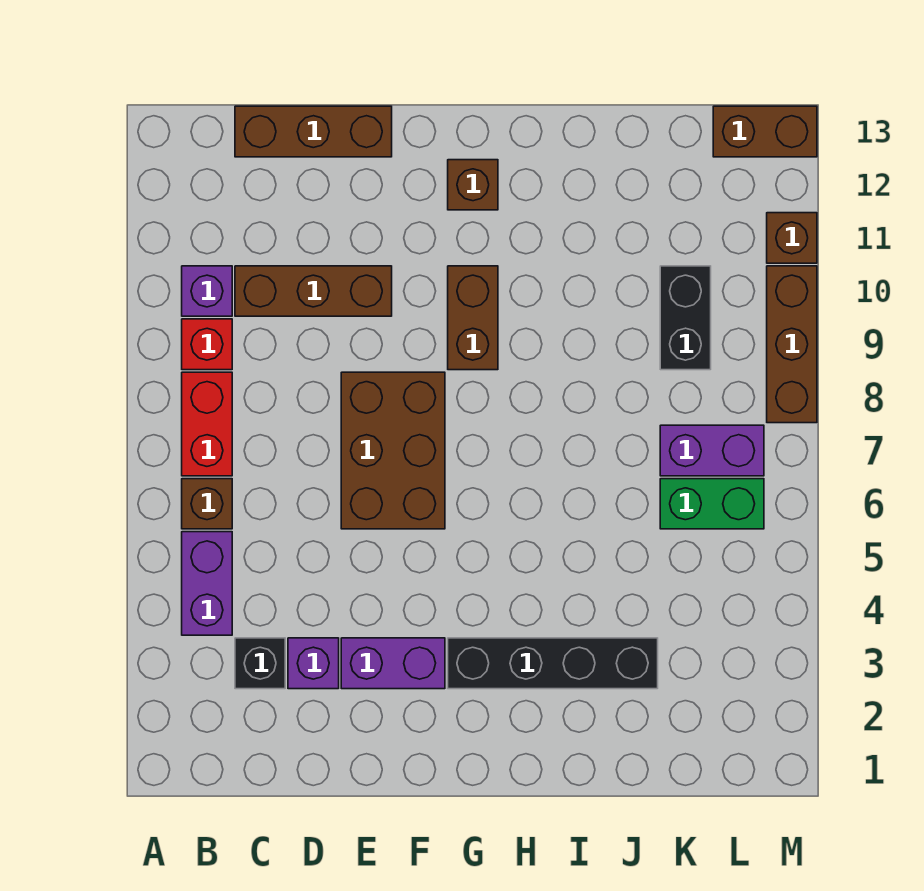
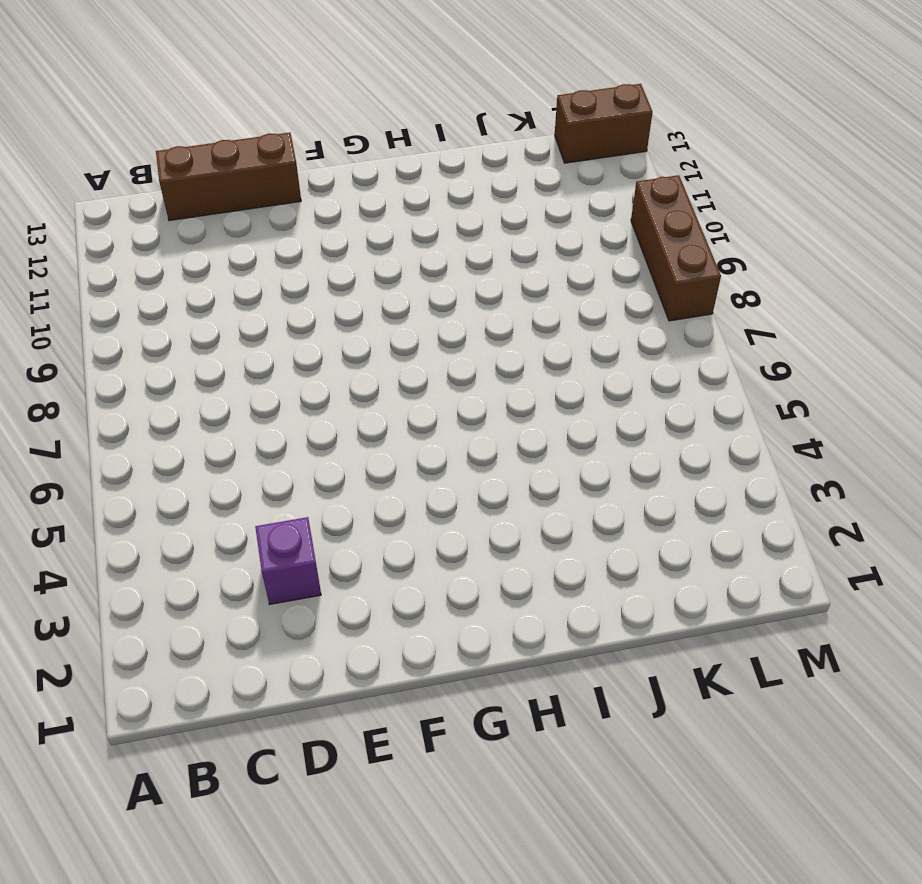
none -> purple 1x2 brick [182,532,232,635]
none -> brown 1x1 brick [182,479,232,529]
none -> red 1x2 brick [182,372,232,476]

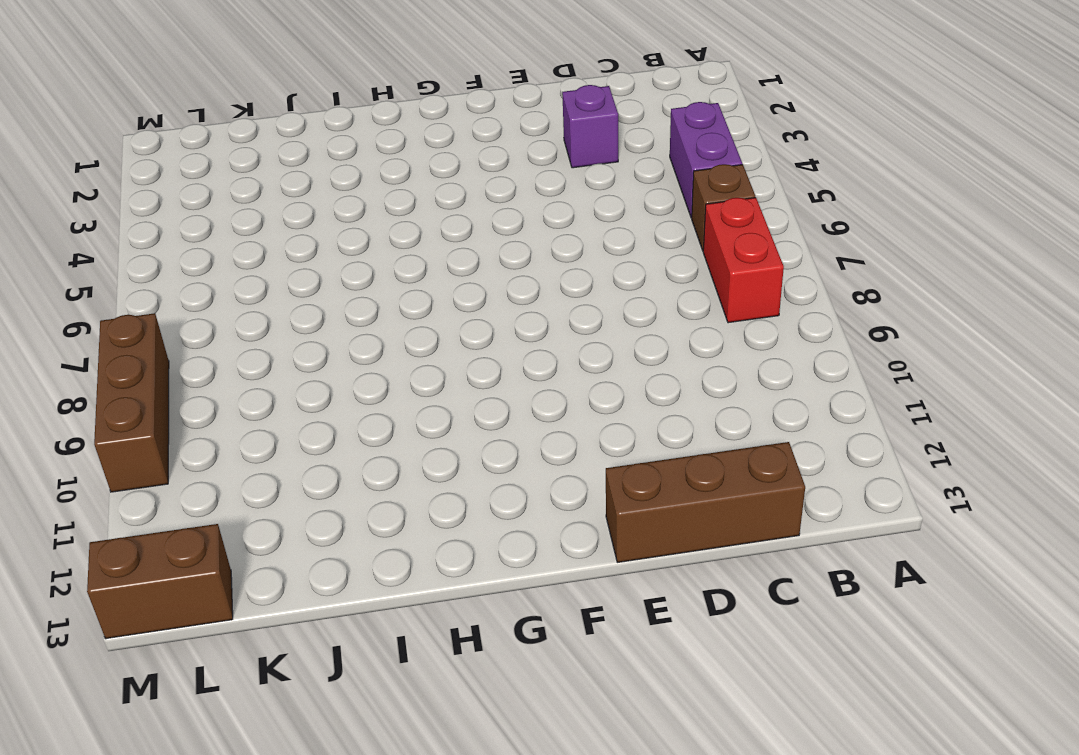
none -> red 1x1 brick [182,319,232,370]
none -> purple 1x1 brick [182,266,232,316]
none -> black 1x1 brick [235,638,285,689]

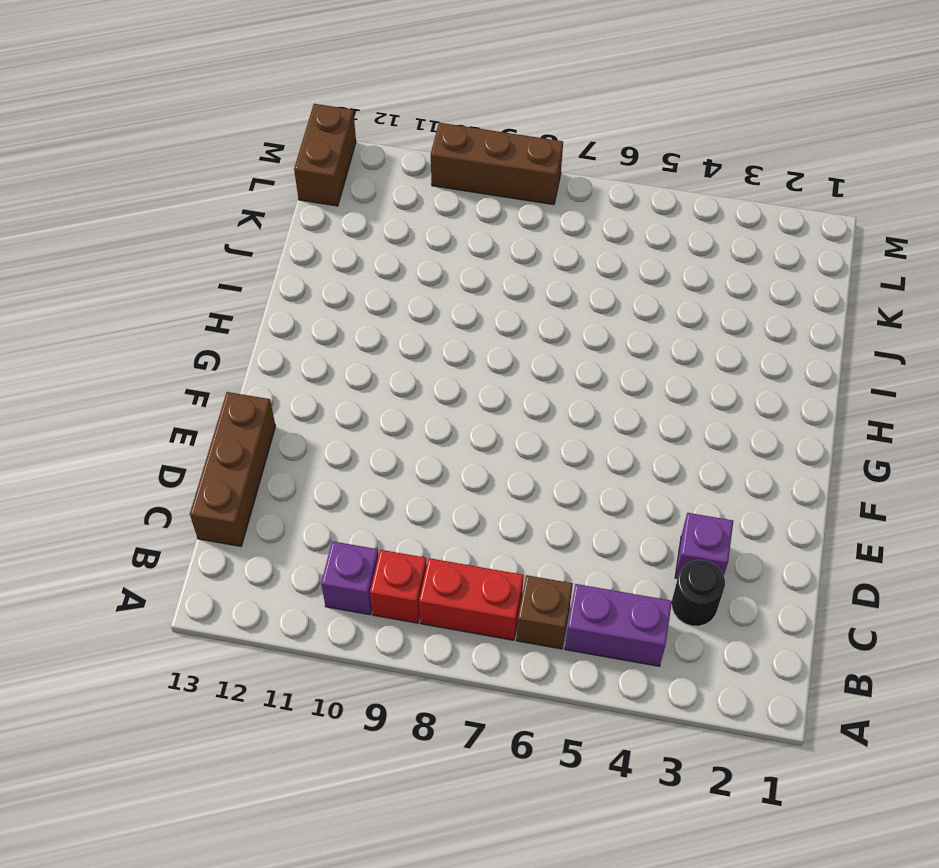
black 1x1 round brick [672,560,725,626] -> black 1x1 brick [235,638,285,689]
none -> brown 1x3 brick [235,266,392,316]
none -> purple 1x2 brick [341,638,445,689]
none -> brown 2x3 brick [341,372,445,529]

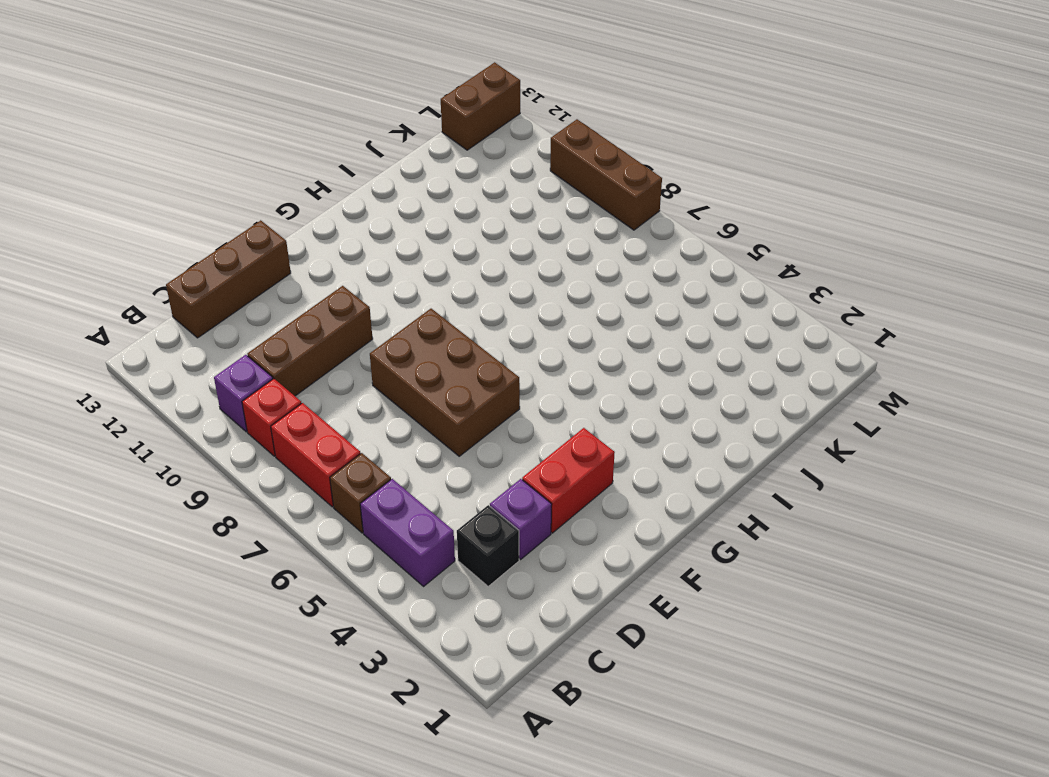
red 1x2 brick [522,428,615,533] -> purple 1x2 brick [341,638,445,689]
none -> black 1x4 brick [448,638,658,689]
none -> brown 1x2 brick [448,266,498,370]
none -> brown 1x1 brick [448,160,498,210]

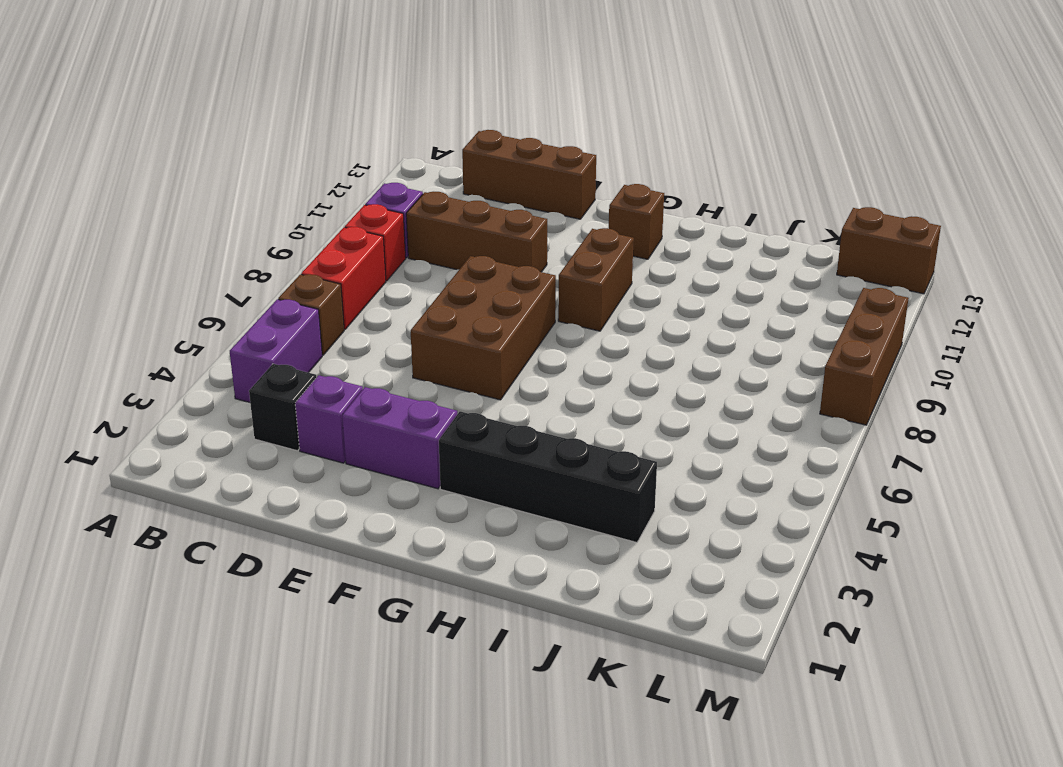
none -> green 1x2 brick [660,479,764,529]
none -> purple 1x2 brick [660,425,764,476]
none -> black 1x2 brick [660,266,711,370]

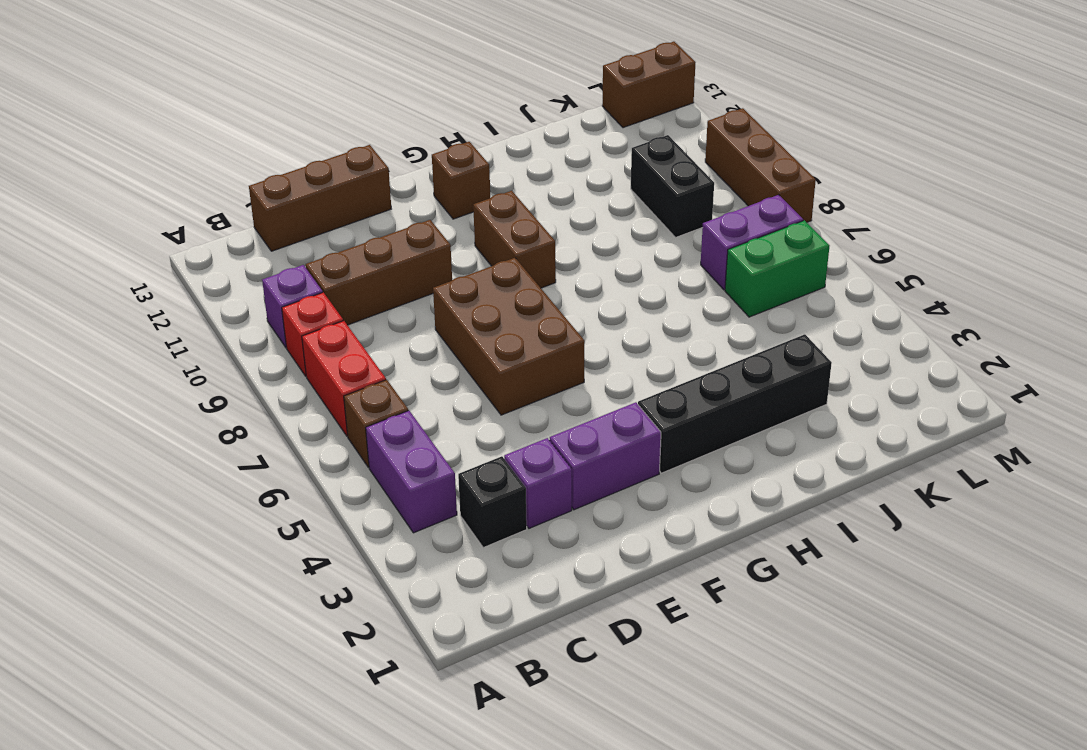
none -> brown 1x1 brick [767,213,817,263]

